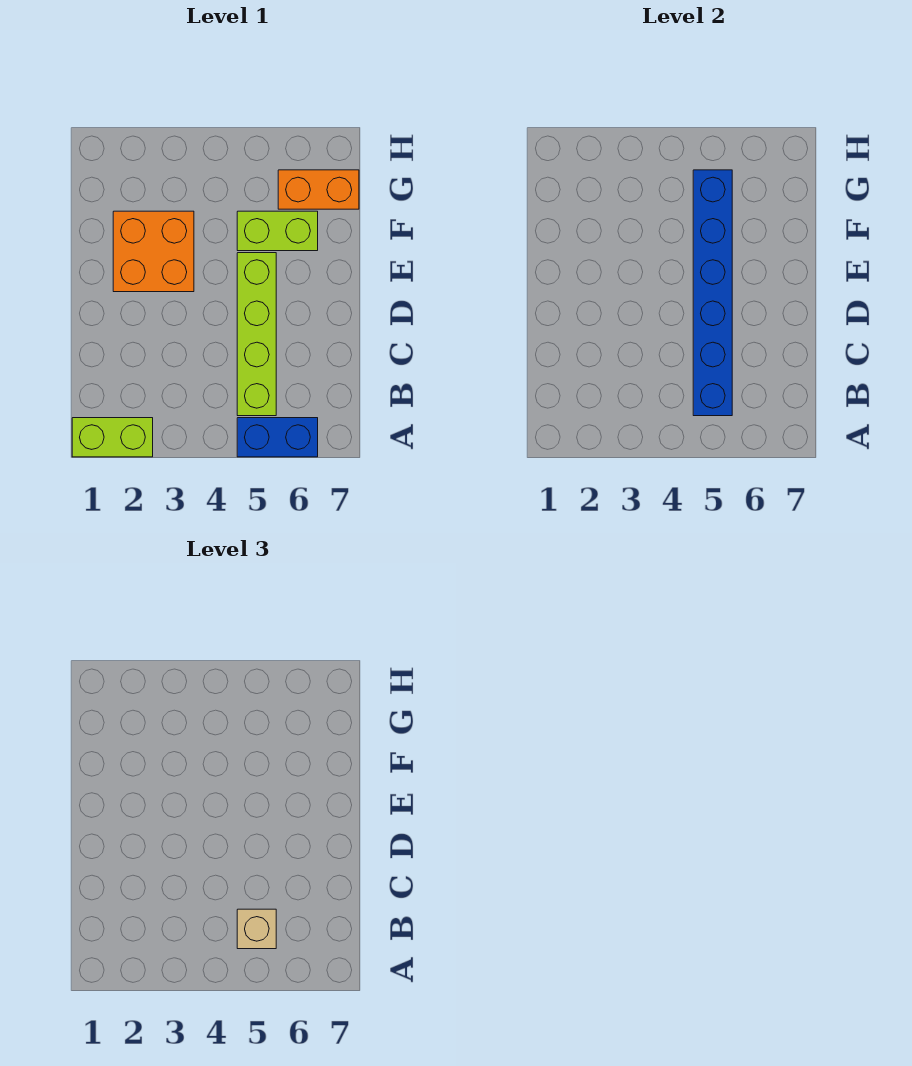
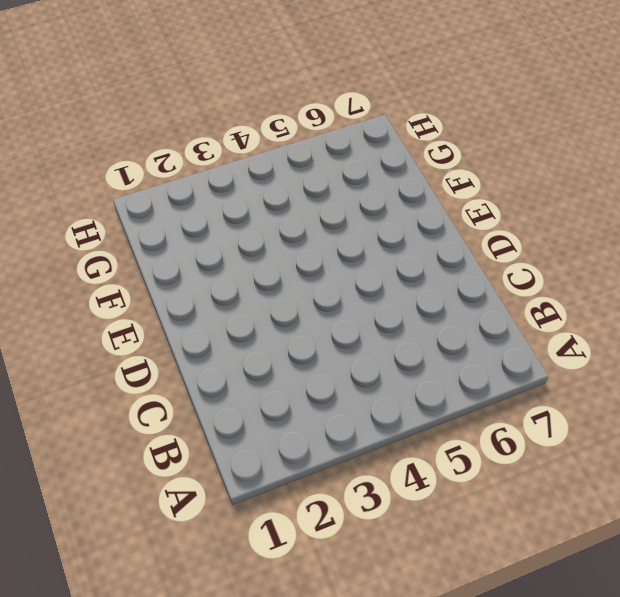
none -> lime 1x2 brick [72,418,153,457]
none -> blue 1x2 brick [237,418,318,457]

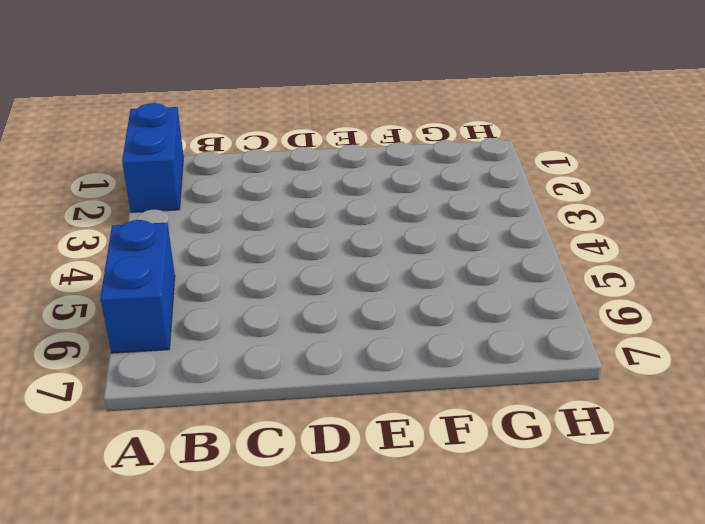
blue 1x2 brick [122,103,184,212] -> lime 1x2 brick [72,418,153,457]
none -> lime 1x4 brick [237,253,276,416]
none -> orange 2x2 brick [113,211,194,292]

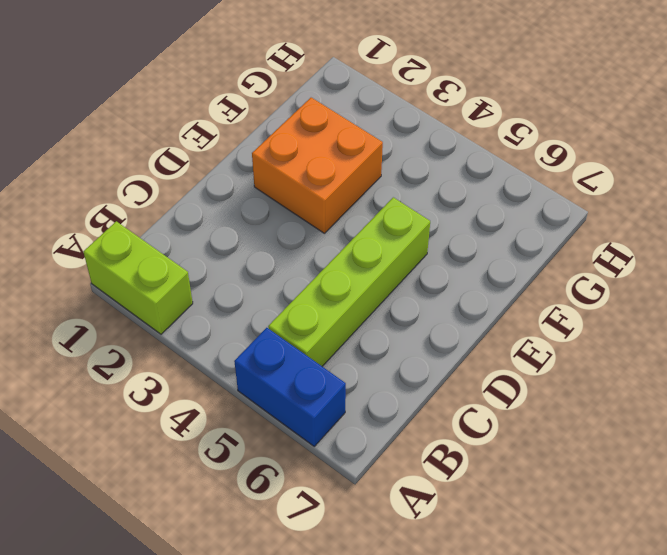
none -> lime 1x2 brick [237,211,318,251]
none -> orange 1x2 brick [278,170,359,209]

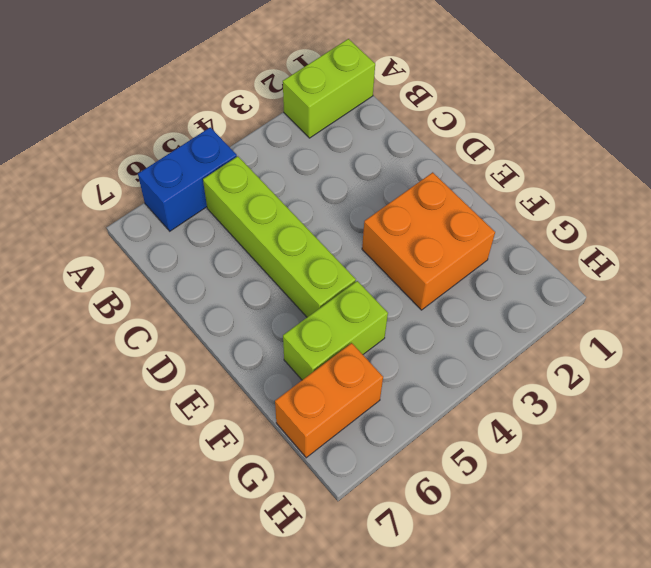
none -> blue 1x6 brick [693,170,732,416]
none -> tan 1x1 brick [237,909,276,949]

